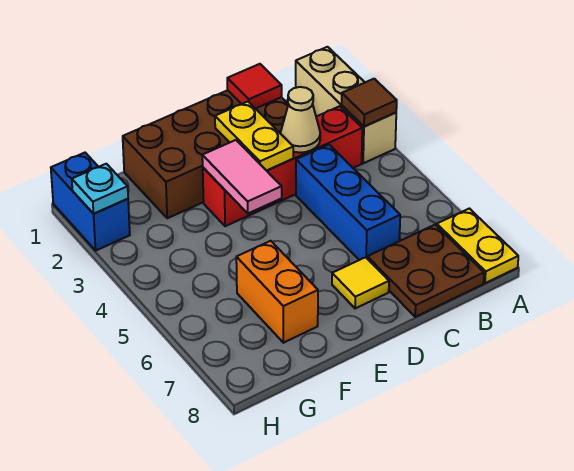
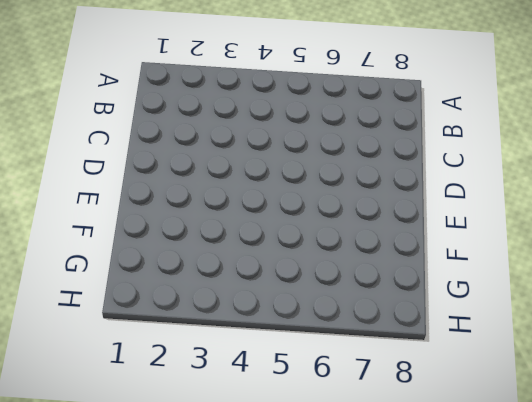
none -> tan 1x3 brick [296,47,396,163]
none -> yellow 1x2 plate [437,208,518,283]
none -> red 1x4 brick [203,106,362,226]

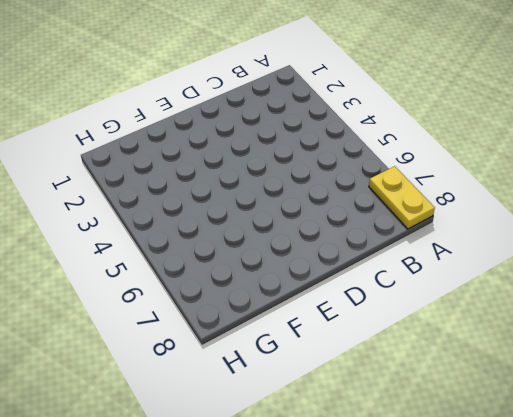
none -> tan 1x3 brick [296,47,396,163]
none -> red 1x4 brick [203,106,362,226]
none -> brown 2x2 plate [367,225,484,317]

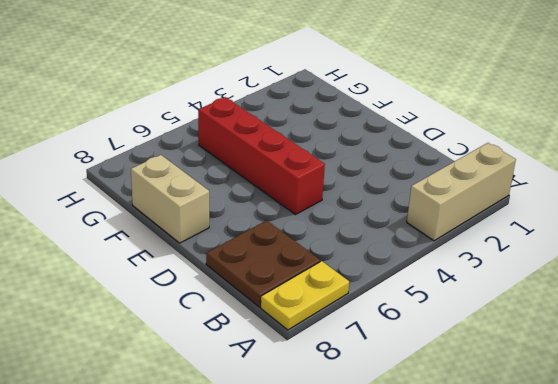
red 1x4 brick [198,97,325,215] -> red 1x4 brick moved to [203,106,362,226]
tan 1x2 brick [131,155,209,243] -> none
none -> brown 2x4 brick [123,90,288,218]
none -> blue 1x3 brick [296,145,400,260]
none -> yellow 1x1 tile [332,257,389,309]

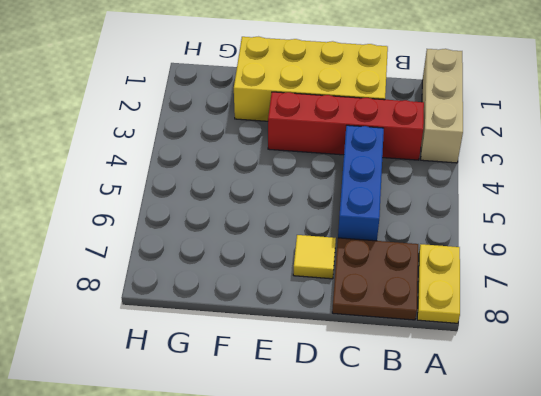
yellow 2x4 brick [234,37,388,121] -> brown 2x4 brick [123,90,288,218]
none -> orange 1x2 brick [236,241,318,343]
none -> blue 1x2 brick [51,153,130,250]
none -> brown 1x1 tile [342,79,397,126]

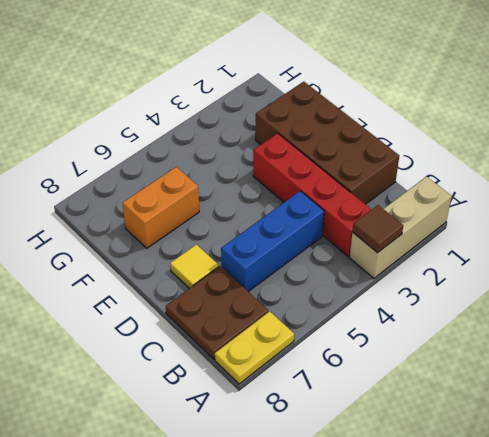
none -> blue 1x2 brick [51,153,130,250]
none -> red 1x1 tile [227,64,282,109]
none -> tan 1x1 cone [281,87,320,153]

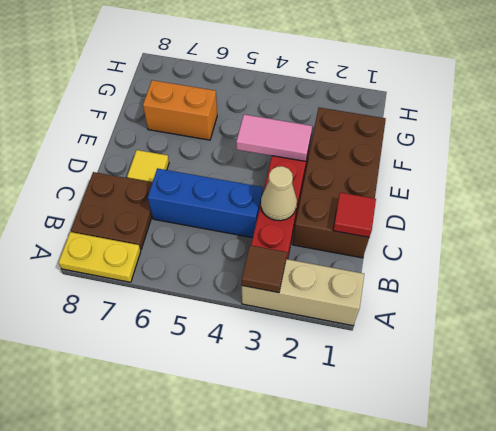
none -> blue 1x2 brick [51,153,130,250]
none -> yellow 1x2 plate [215,102,293,171]
none -> cyan 1x1 plate [72,164,128,214]

